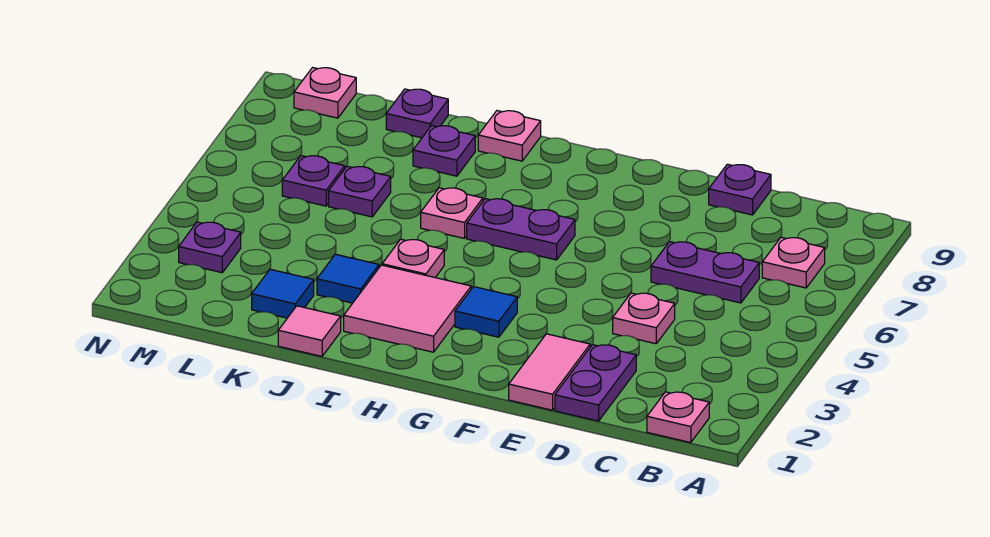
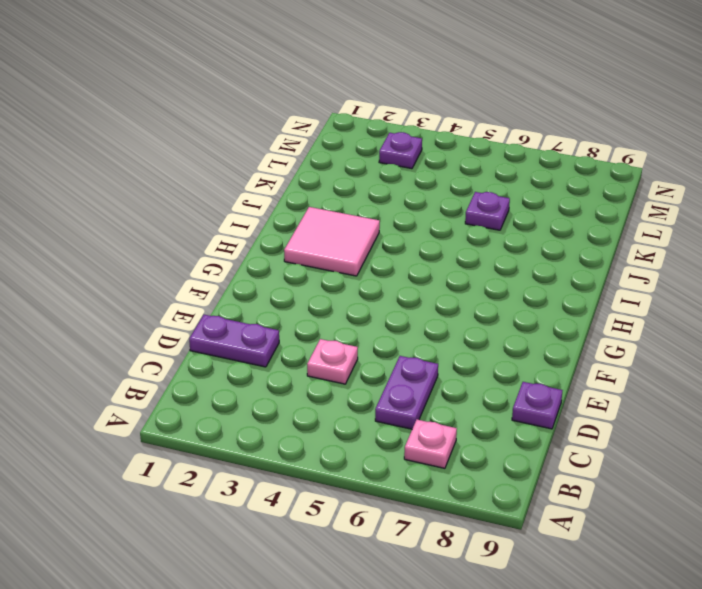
none -> pink 1x1 plate [647,392,709,443]
none -> pink 1x2 tile [509,334,590,410]
none -> blue 1x1 tile [455,287,517,337]

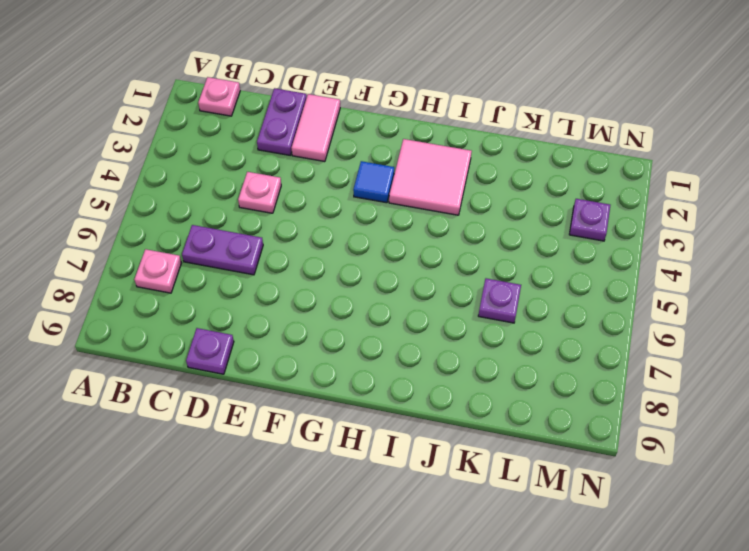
none -> purple 1x2 plate [467,199,575,260]
none -> pink 1x1 plate [382,239,444,277]
none -> pink 1x1 plate [421,188,483,238]

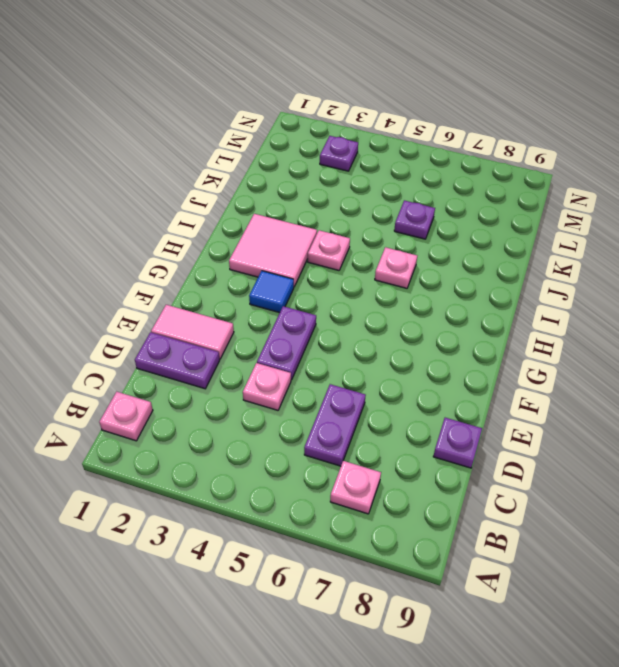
purple 1x2 plate [257,306,316,380] -> purple 1x2 plate moved to [467,199,575,260]
none -> pink 1x1 plate [478,111,541,161]
none -> pink 1x1 tile [278,306,341,356]
none -> blue 1x1 tile [317,254,379,303]

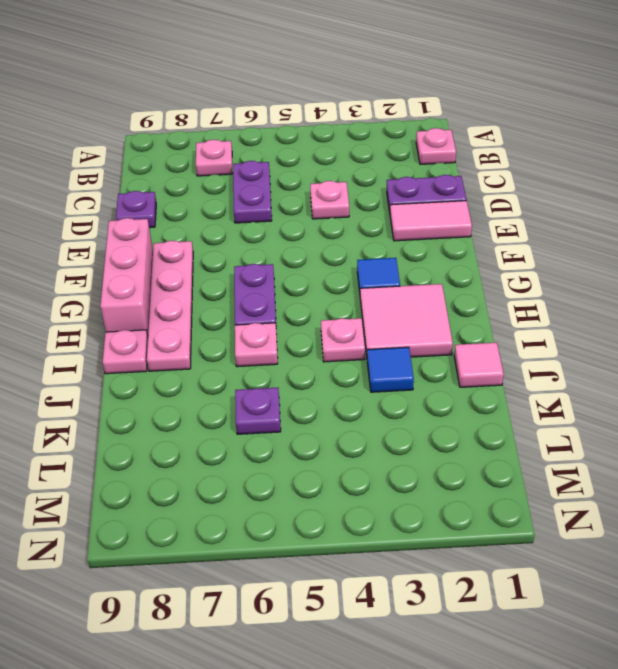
pink 1x4 plate [147,241,193,371] -> none
pink 1x3 brick [100,218,153,335] -> none
none -> purple 1x1 plate [413,126,475,176]
none -> blue 1x1 tile [252,269,314,318]
none -> purple 1x1 plate [386,89,448,138]

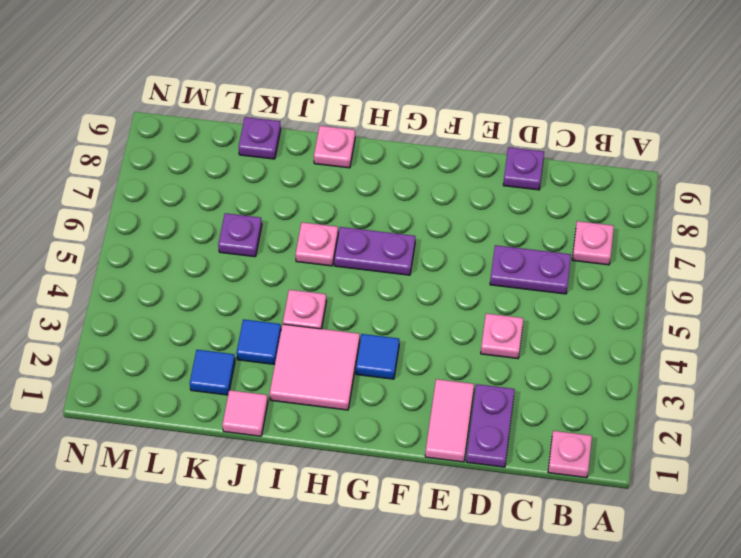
none -> purple 1x1 plate [413,126,475,176]
none -> purple 1x1 plate [282,156,345,206]
none -> purple 1x1 plate [179,222,241,273]

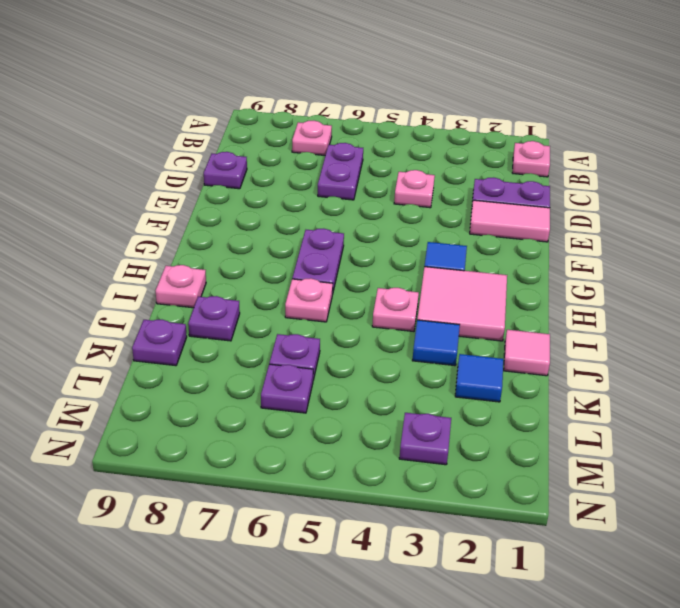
none -> pink 1x1 plate [294,68,356,118]

